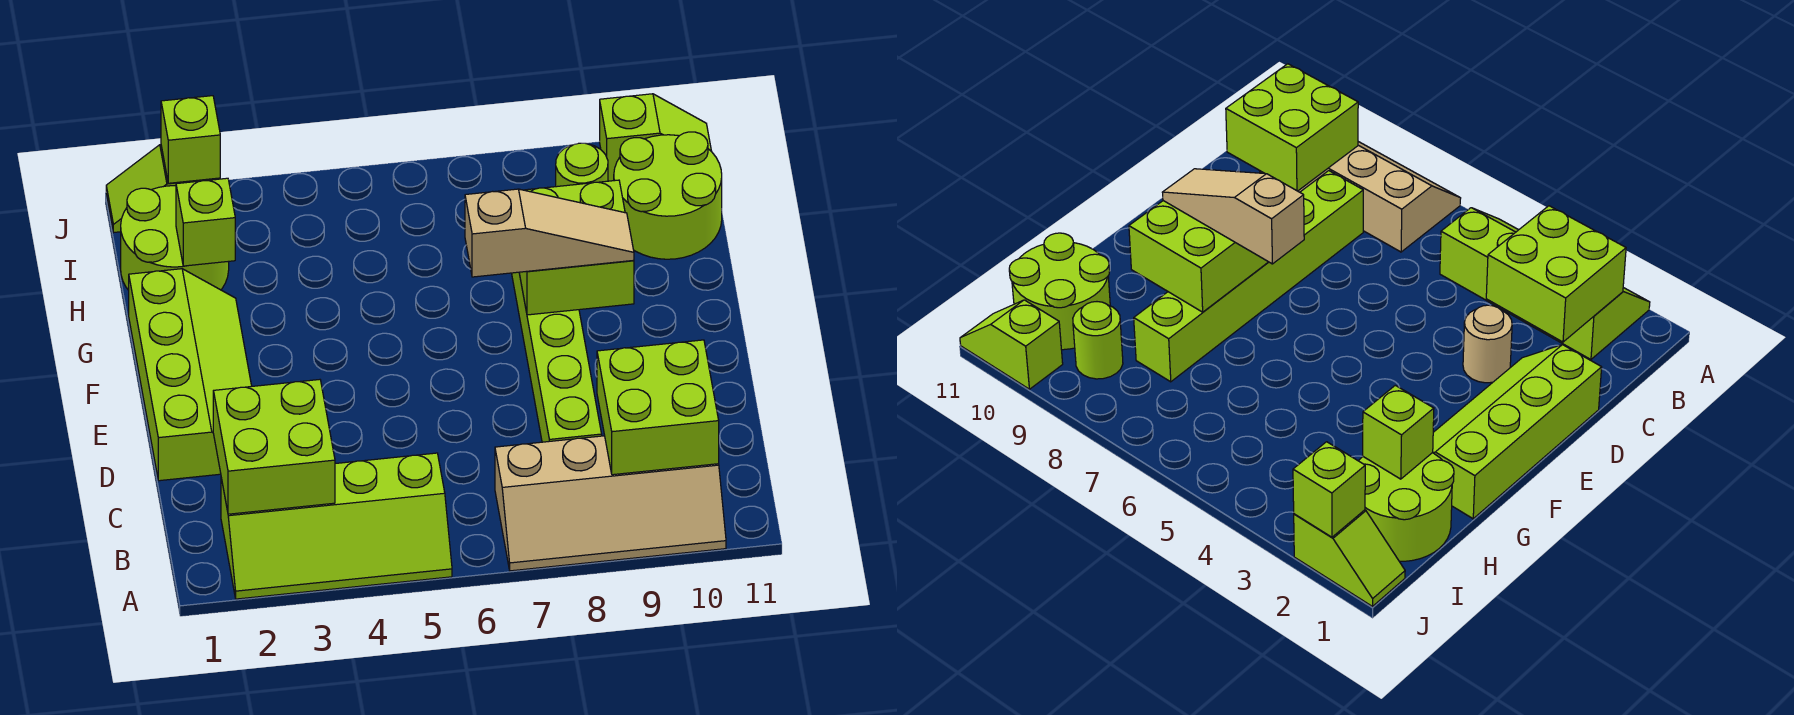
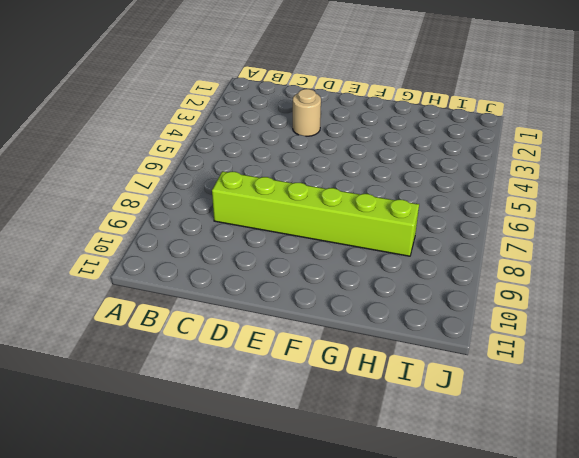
none -> lime 2x4 slope [221,453,452,599]
none -> tan 2x4 slope [495,436,726,571]
none -> lime 2x4 slope [129,269,252,481]

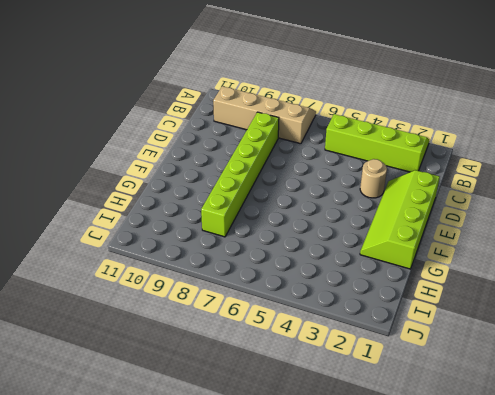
none -> lime 2x2 round brick [121,186,229,290]
none -> lime 2x2 round brick [614,132,722,259]
none -> lime 1x1 round brick [556,143,608,187]

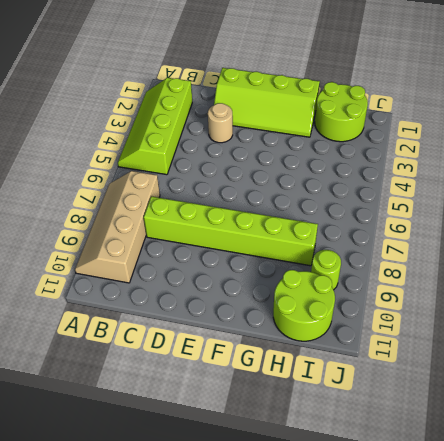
none -> lime 1x2 slope [106,145,220,232]
none -> lime 1x2 slope [600,94,712,181]
none -> lime 2x2 brick [213,380,335,514]

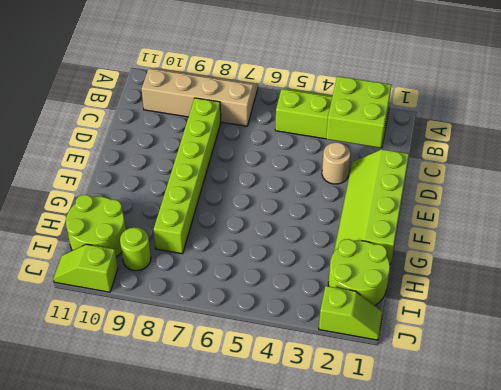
none -> lime 2x2 brick [597,340,719,475]
none -> lime 2x2 brick [519,180,634,315]
none -> lime 1x1 brick [176,178,235,266]

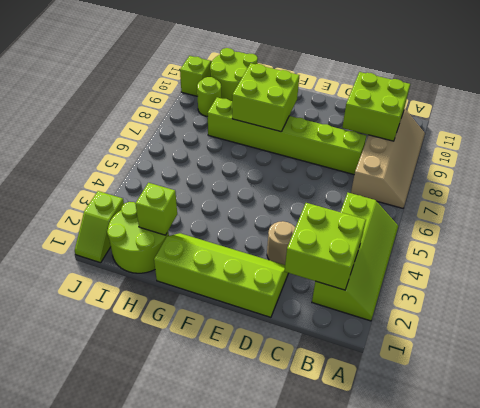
none -> lime 1x1 brick [161,96,220,183]
none -> tan 1x3 slope [465,189,634,277]

